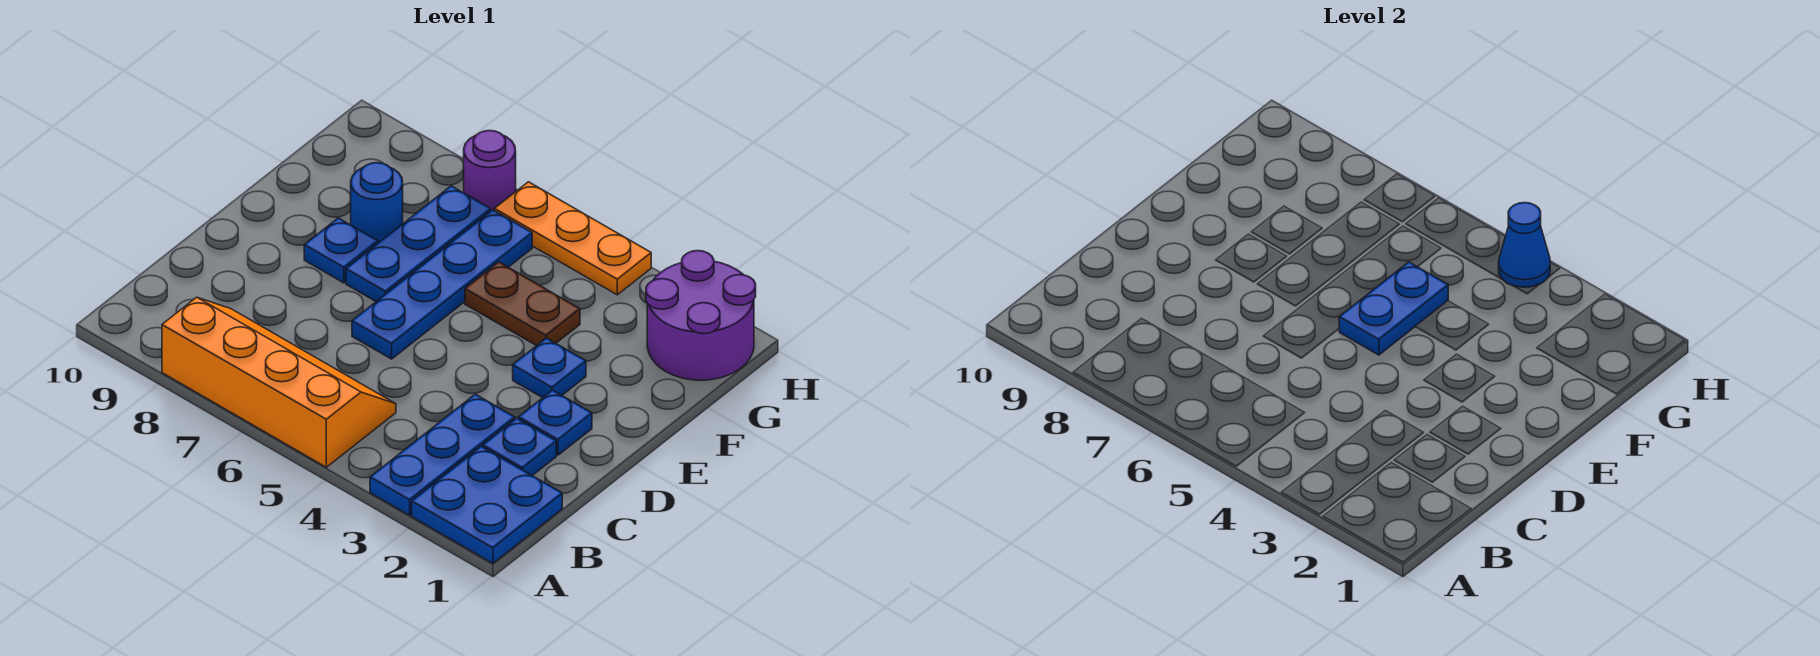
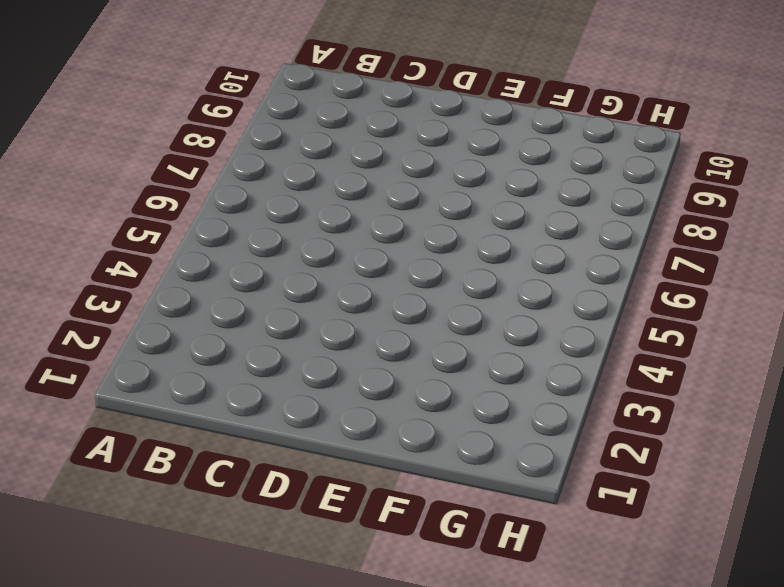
none -> blue 2x2 plate [412,446,562,563]
none -> blue 1x3 plate [370,394,515,515]
none -> orange 2x4 slope [162,297,396,467]

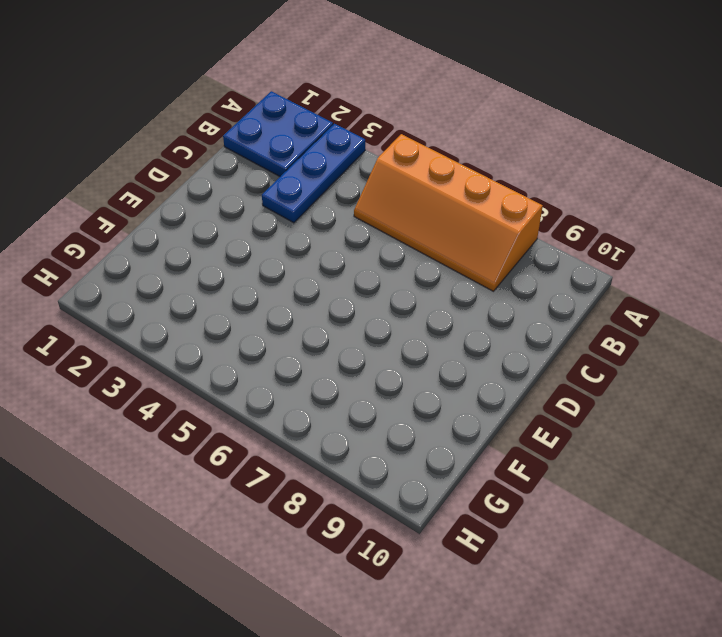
none -> blue 1x1 plate [483,418,556,476]
none -> blue 1x1 plate [519,390,592,455]
none -> blue 1x4 plate [352,210,532,359]

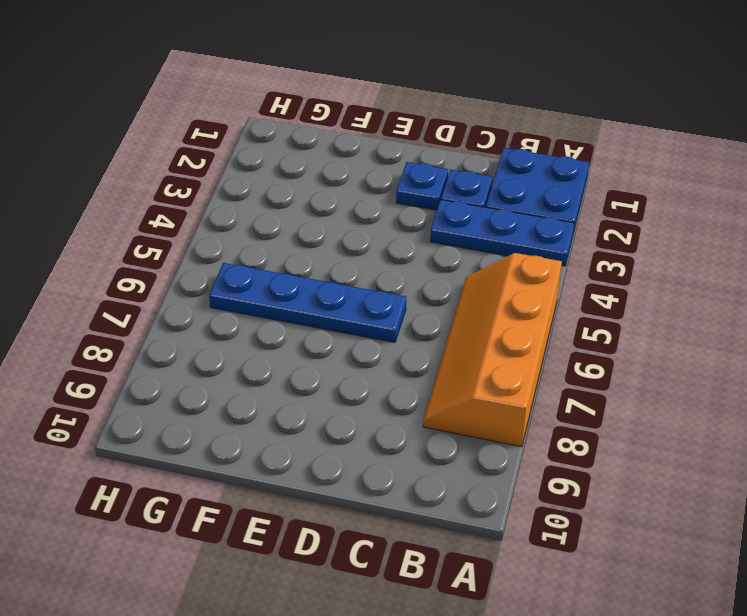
none -> blue 1x1 plate [513,338,586,398]
none -> blue 1x3 plate [346,186,491,301]
none -> blue 1x1 plate [304,218,378,283]

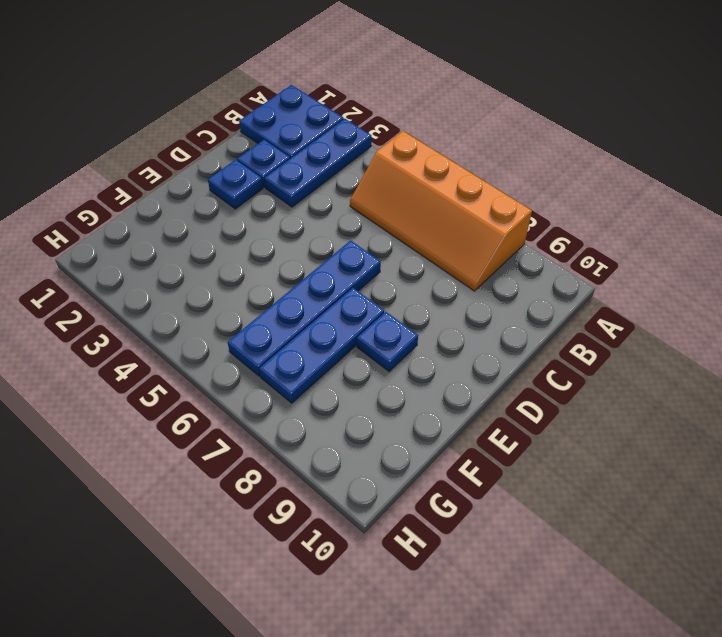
none -> blue 1x1 plate [513,338,586,398]
none -> brown 1x2 plate [465,262,580,346]
none -> blue 1x1 round brick [351,163,403,243]

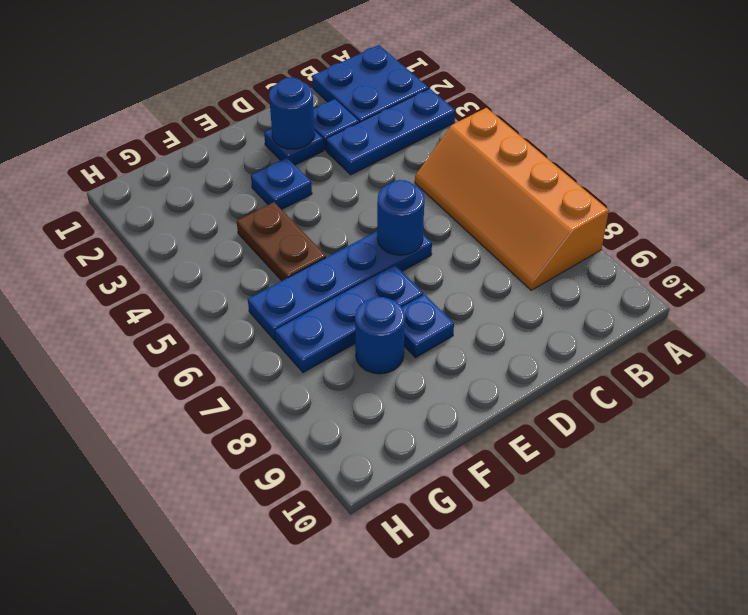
blue 1x1 round brick [269,78,315,149] -> none
blue 1x1 round brick [377,180,425,255] -> none
none -> purple 2x2 round brick [646,251,756,380]
none -> orange 1x3 plate [494,182,651,295]
none -> purple 1x1 round brick [464,130,516,211]

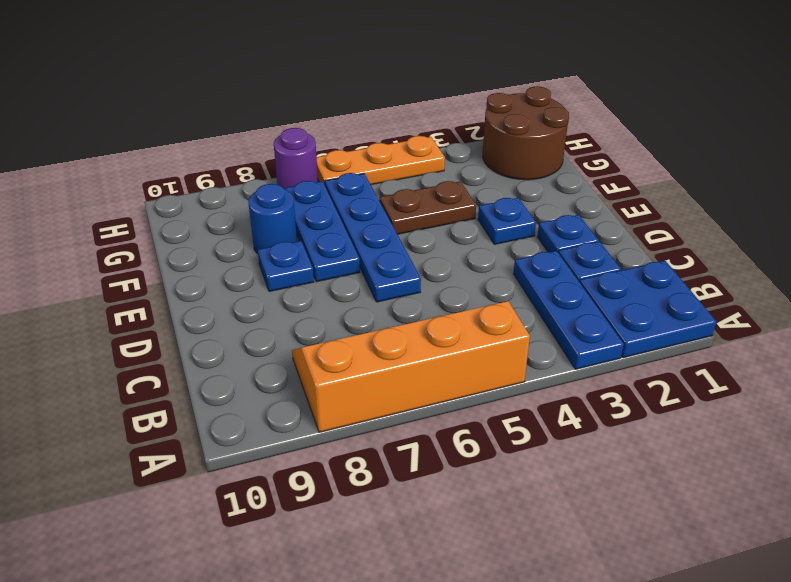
brown 2x2 round brick [483,86,569,180] -> purple 2x2 round brick [646,251,756,380]
none -> blue 1x2 plate [1339,262,1448,355]
none -> blue 1x1 cone [1499,203,1550,287]

